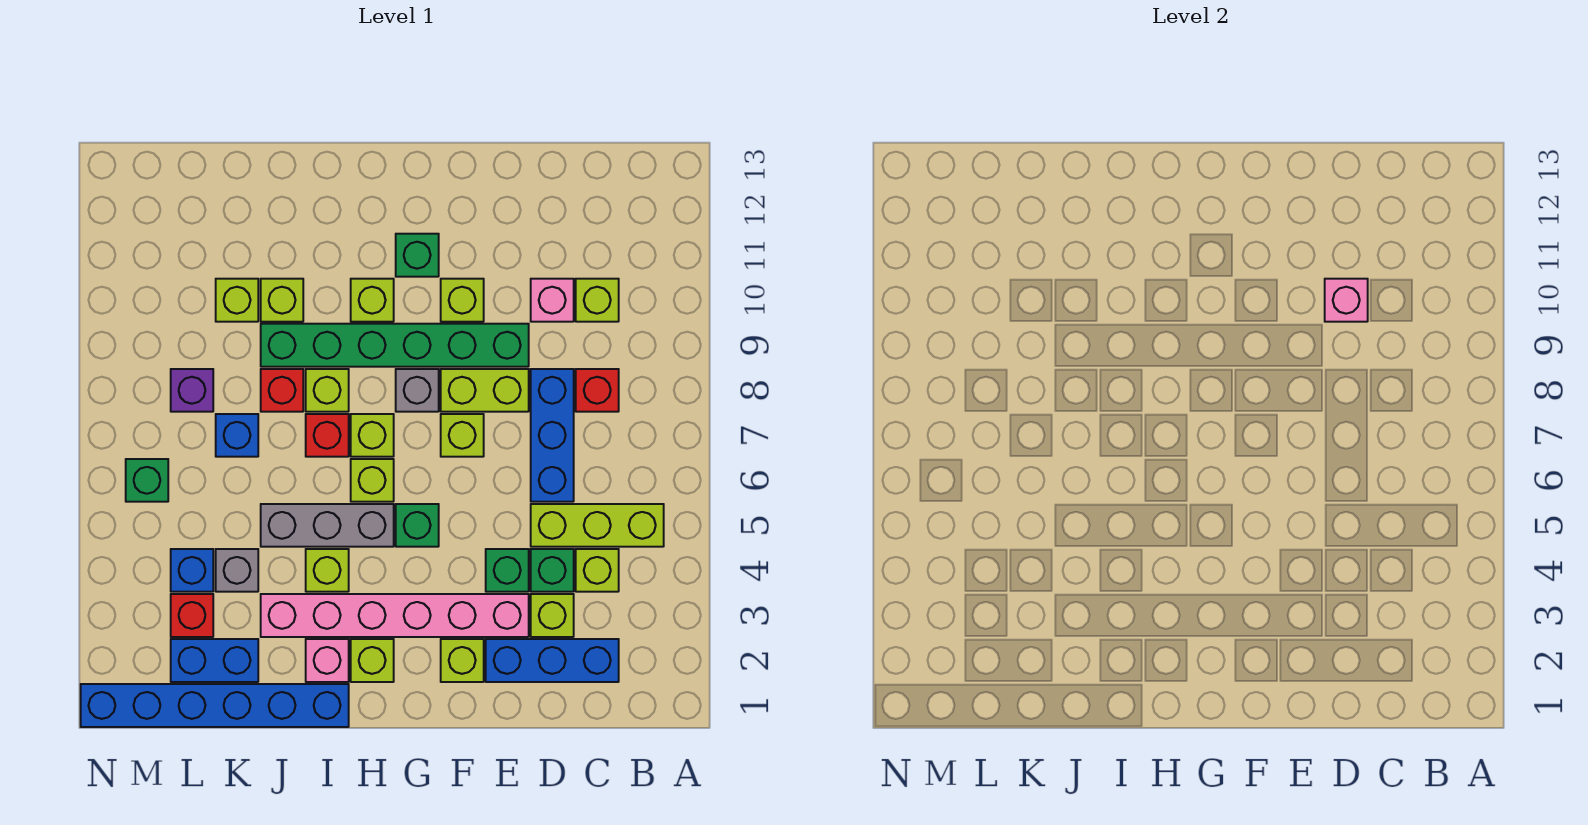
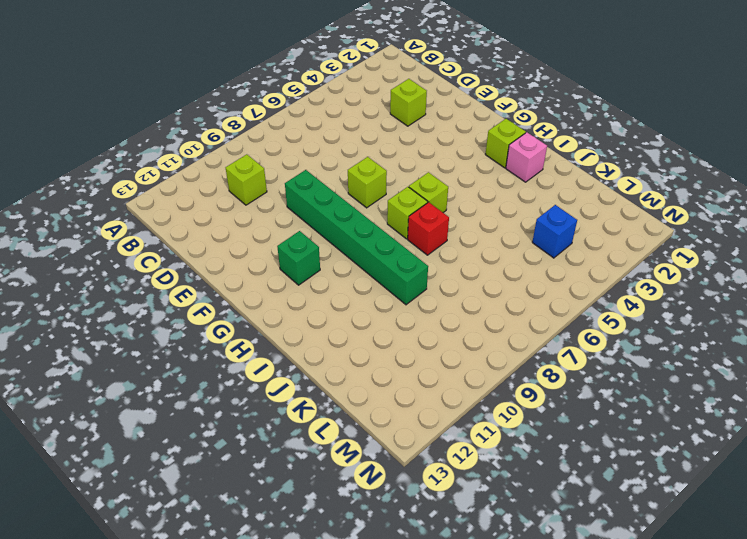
none -> lime 1x3 brick [531,504,664,547]
none -> blue 1x3 brick [486,639,619,682]
none -> lime 1x1 brick [576,549,619,592]
none -> red 1x1 brick [576,369,619,412]

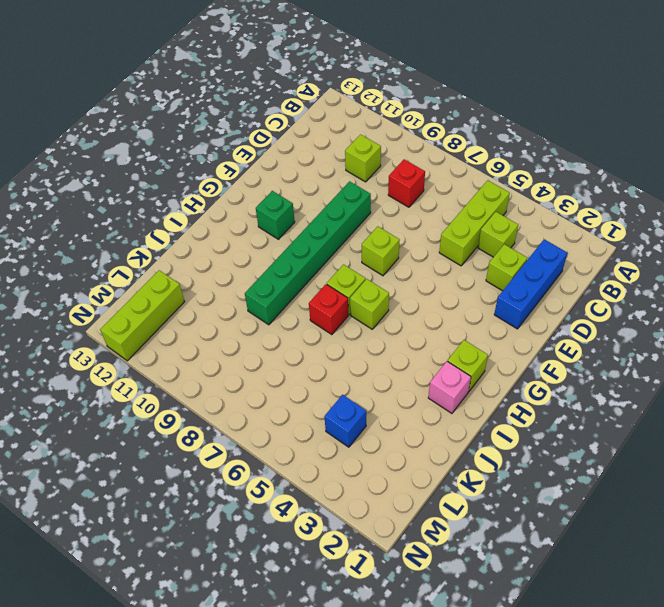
lime 1x3 brick [100,270,185,361] -> none
none -> green 1x1 brick [531,549,574,592]
none -> blue 1x3 brick [531,369,574,502]
none -> pink 1x1 brick [531,279,574,322]
none -> pink 1x6 brick [261,594,529,637]

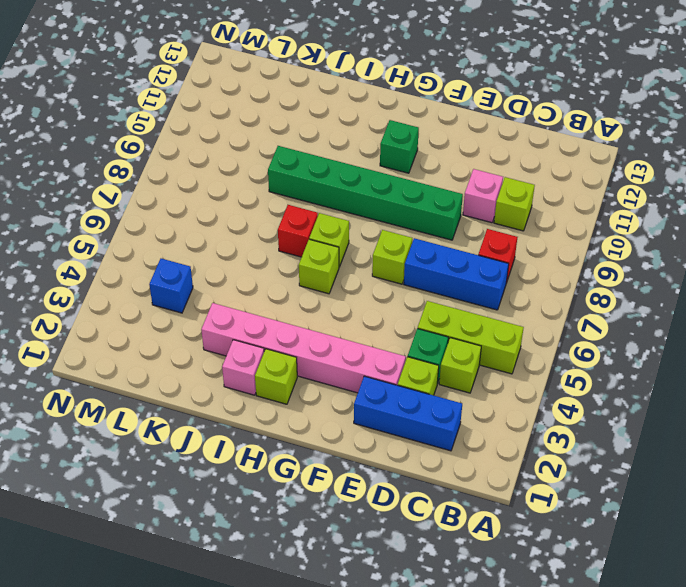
blue 1x3 brick [404,238,509,310] -> blue 1x3 brick turned to [531,369,574,502]
none -> green 1x1 brick [486,549,529,592]
none -> lime 1x2 brick [441,369,529,412]
none -> lime 1x1 brick [441,639,484,682]
none -> lime 1x1 brick [441,279,484,322]

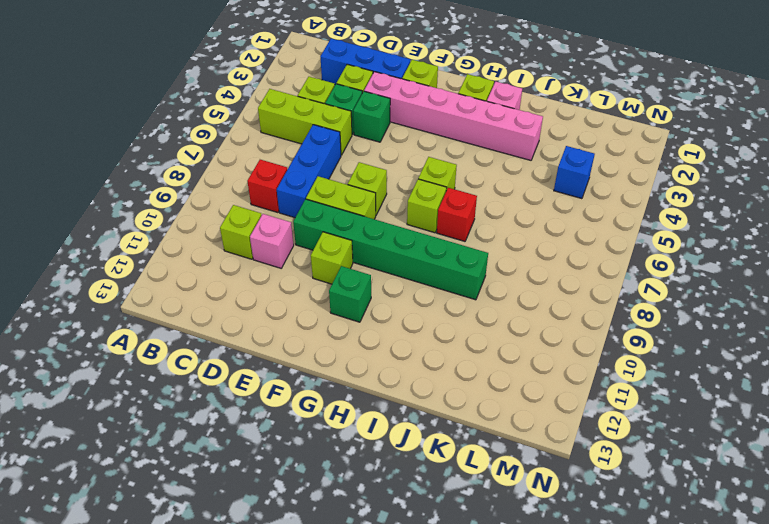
none -> green 1x1 brick [396,504,439,547]
none -> grey 1x1 brick [396,369,439,412]
none -> grey 1x3 brick [261,504,394,547]
none -> lime 1x1 brick [351,279,394,322]

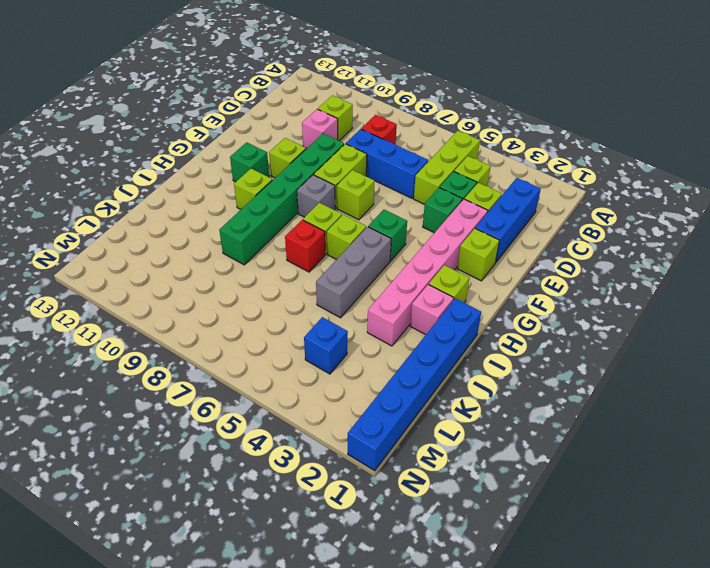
none -> lime 1x1 brick [306,549,349,592]
none -> lime 1x1 brick [306,369,349,412]
none -> red 1x1 brick [261,369,303,412]
none -> lime 1x1 brick [261,279,303,322]

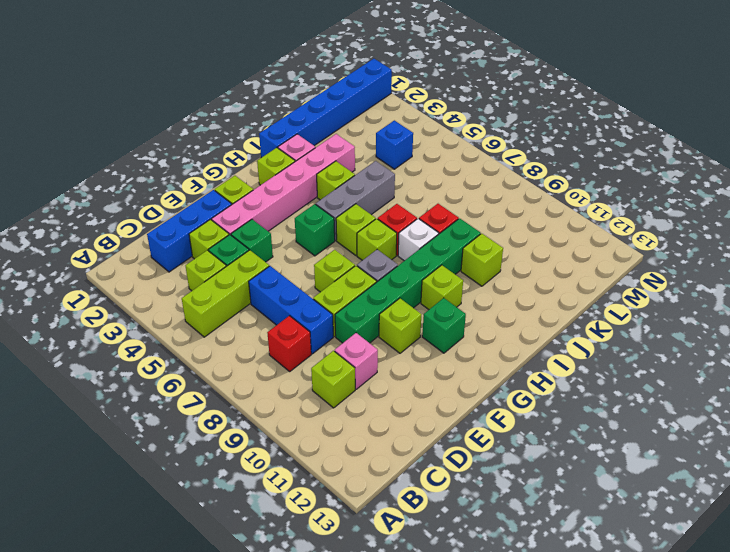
white 1x1 brick [398,219,439,261] -> lime 1x1 brick [306,369,349,412]
none -> blue 1x2 brick [171,639,258,682]
none -> grey 1x1 brick [216,549,258,592]
none -> blue 1x1 brick [216,414,258,457]
none -> lime 1x1 brick [216,279,258,322]

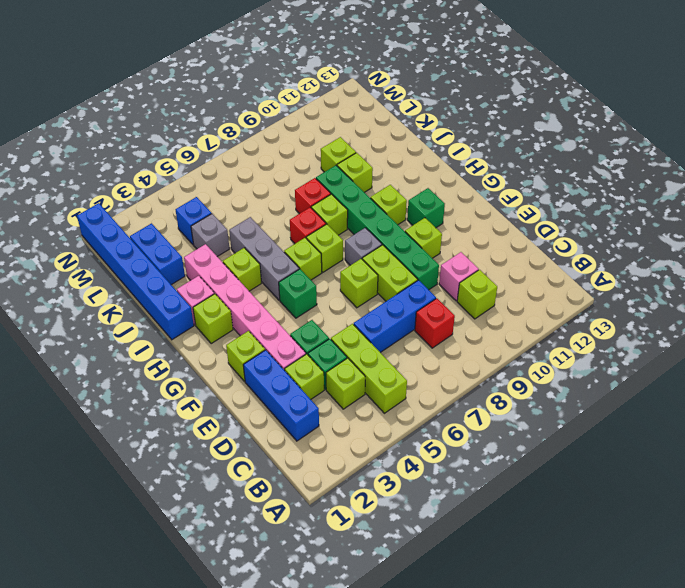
none -> blue 1x1 brick [216,414,258,457]
none -> red 1x1 brick [171,594,213,637]
none -> purple 1x1 brick [171,369,213,412]
none -> green 1x1 brick [126,459,168,502]

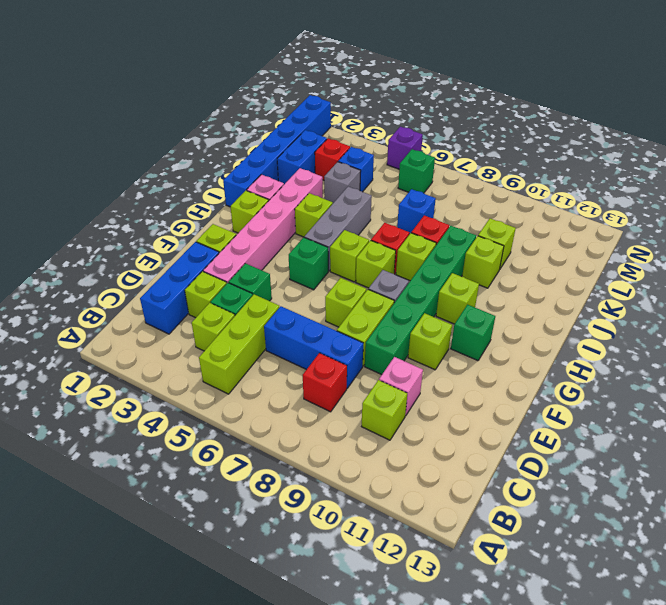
purple 1x1 brick [387,127,423,169] -> purple 1x1 brick moved to [171,369,213,412]
none -> pink 1x1 brick [1325,279,1368,322]

